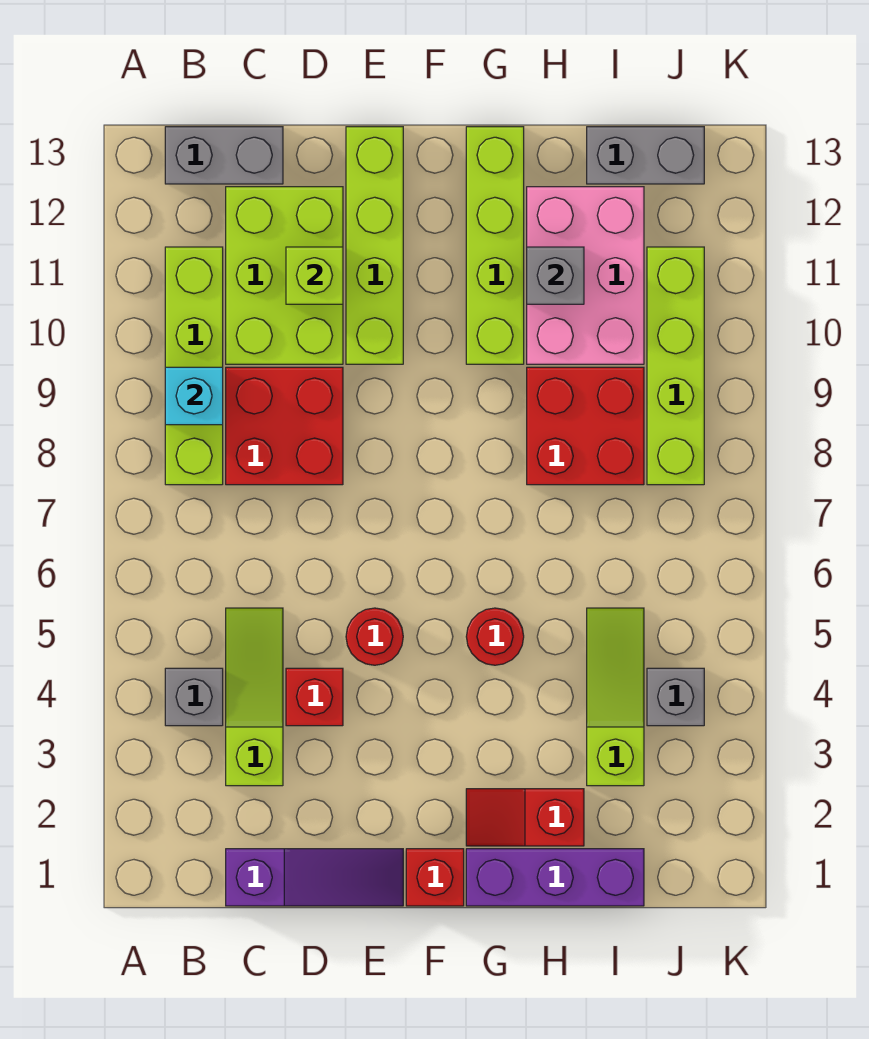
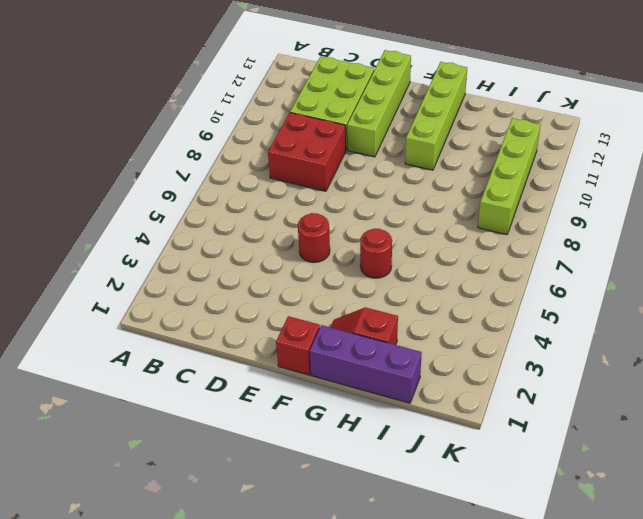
none -> grey 1x1 brick [165,668,223,726]
none -> lime 1x4 brick [165,247,223,485]
none -> grey 1x2 brick [165,127,283,184]

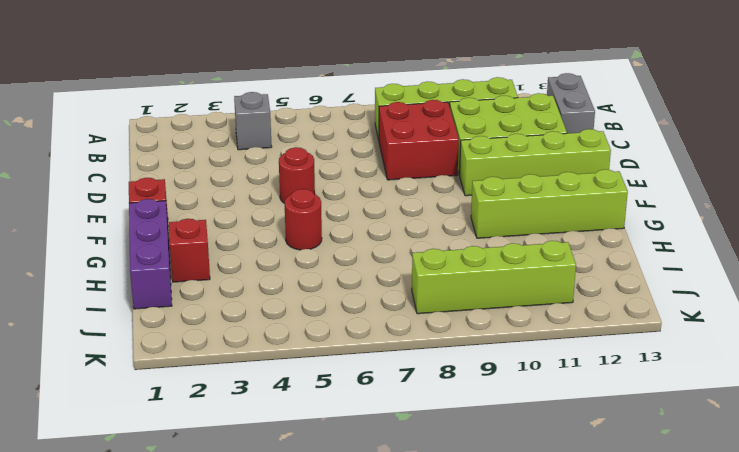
none -> purple 1x3 slope [226,849,403,906]
none -> lime 1x3 slope [226,608,283,786]
none -> red 1x1 brick [286,668,343,726]

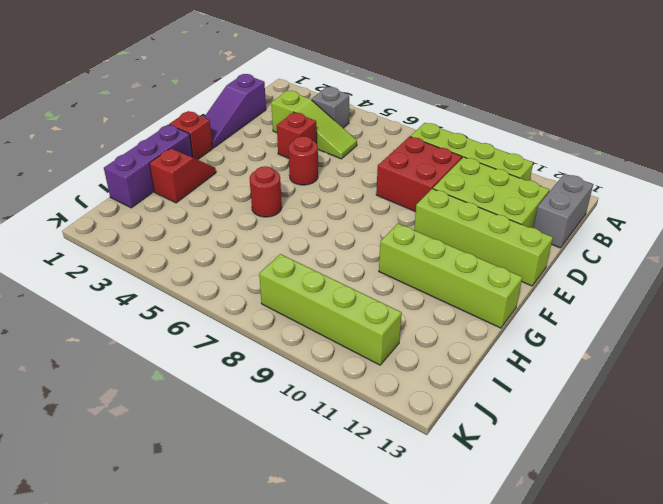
none -> red 2x2 brick [527,367,644,485]
none -> pink 2x3 brick [527,187,644,364]
none -> lime 1x3 slope [587,608,644,786]

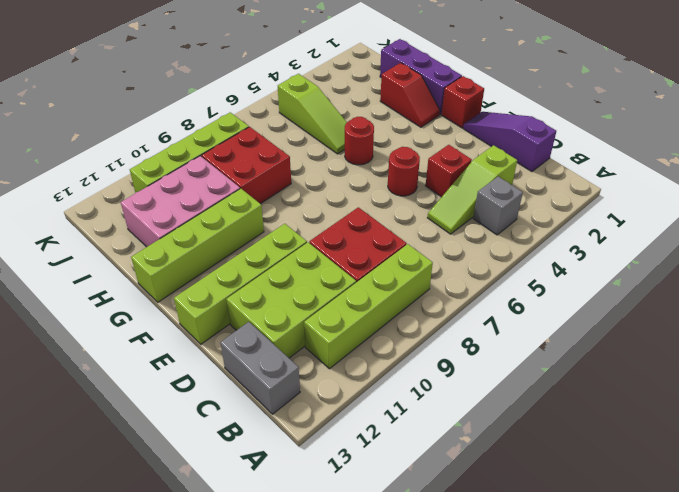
lime 1x3 slope [278,74,347,154] -> lime 1x3 slope turned to [587,608,644,786]
none -> grey 1x2 brick [587,127,704,184]
none -> grey 1x1 brick [647,668,704,726]
none -> cyan 1x1 brick [165,367,223,425]

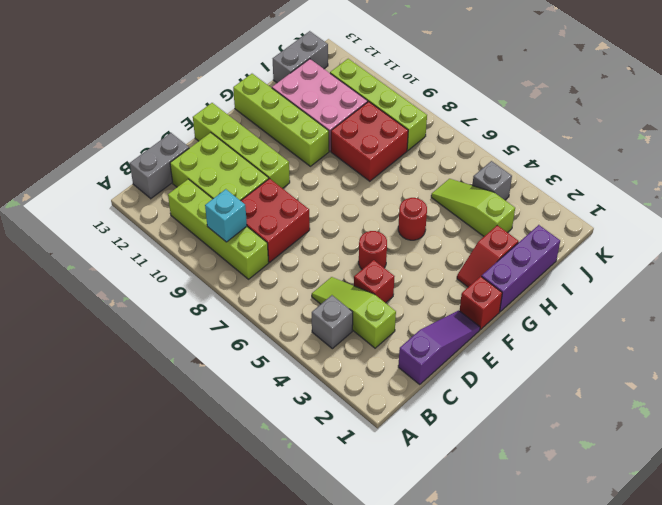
none -> lime 1x1 brick [286,247,343,304]
none -> grey 1x1 brick [527,247,584,304]

